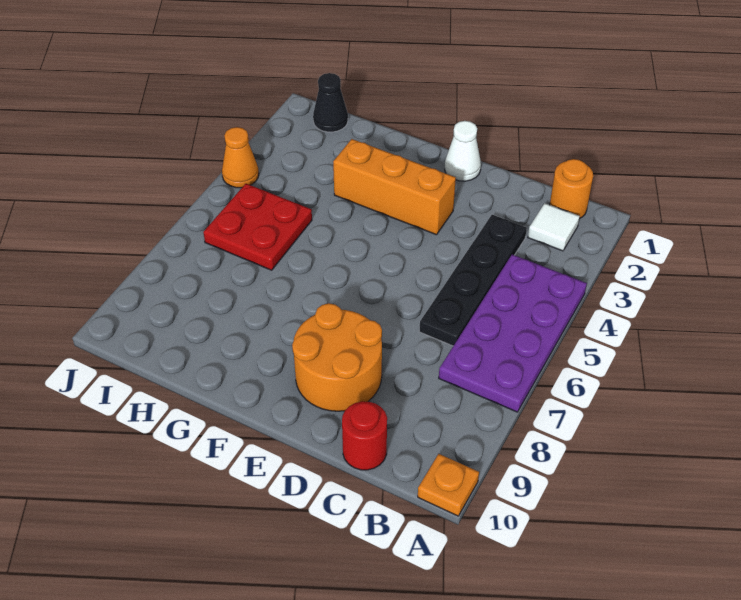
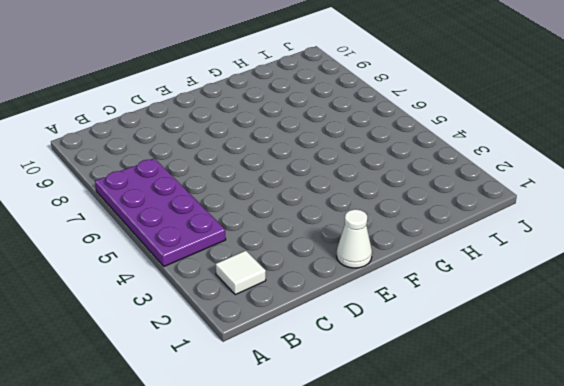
none -> orange 1x1 plate [418,454,479,516]
none -> orange 1x1 round brick [550,159,593,219]
none -> black 1x4 plate [419,215,527,346]

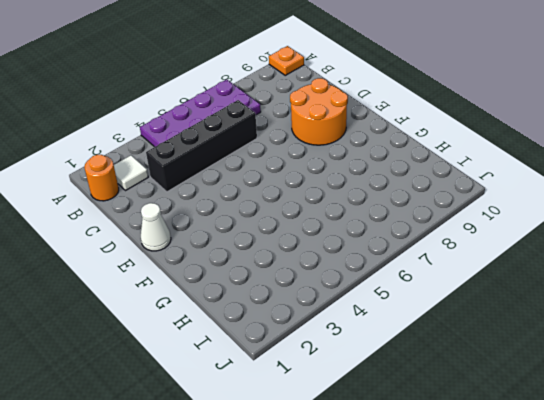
black 1x4 brick [146,100,257,192] -> black 1x4 plate [419,215,527,346]
none -> red 1x1 round brick [342,401,387,470]
none -> orange 1x3 brick [333,139,456,235]
none -> red 2x2 plate [203,184,312,270]

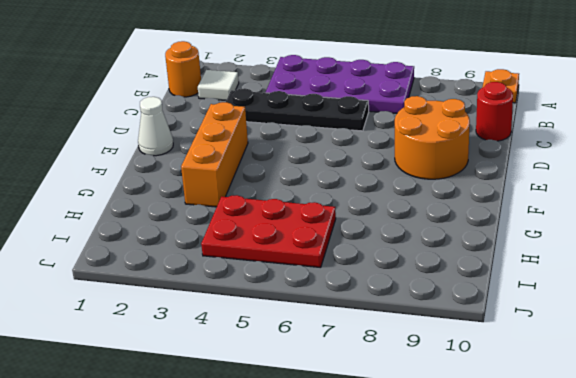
red 2x3 plate [201,195,336,268] -> red 2x2 plate [203,184,312,270]
none -> black 1x1 cone [313,73,348,132]
none -> orange 1x1 cone [222,127,259,188]

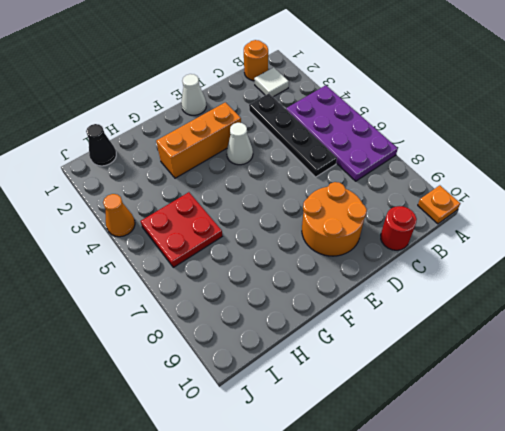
white 1x1 cone [227,123,253,165] -> none

